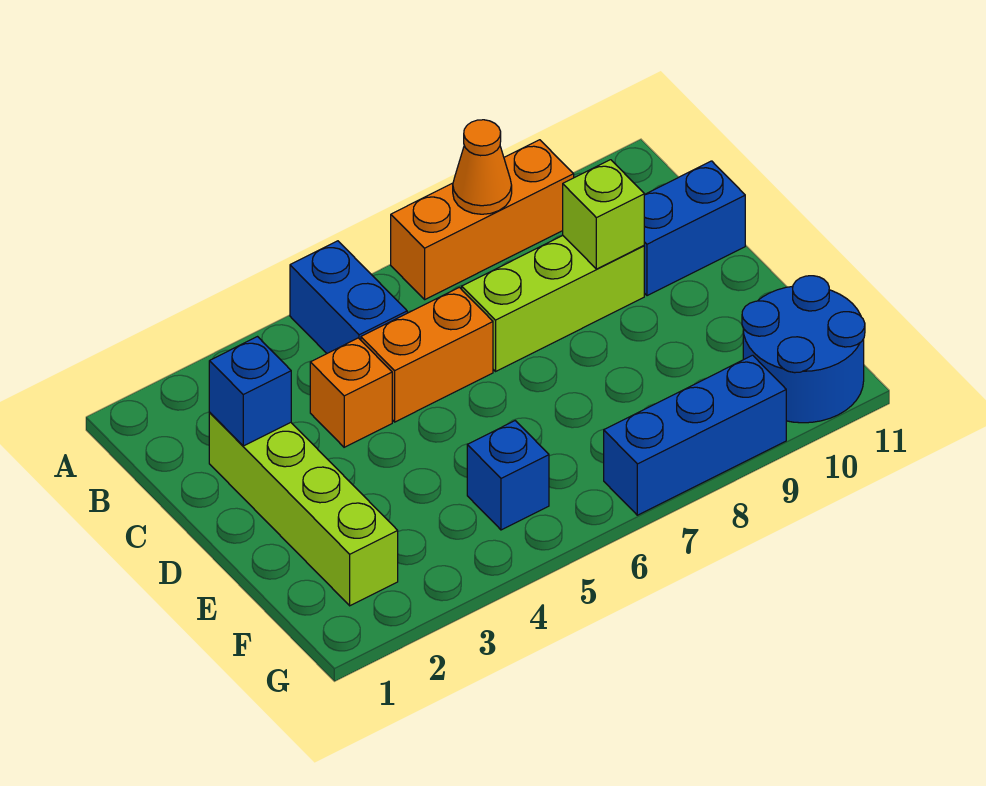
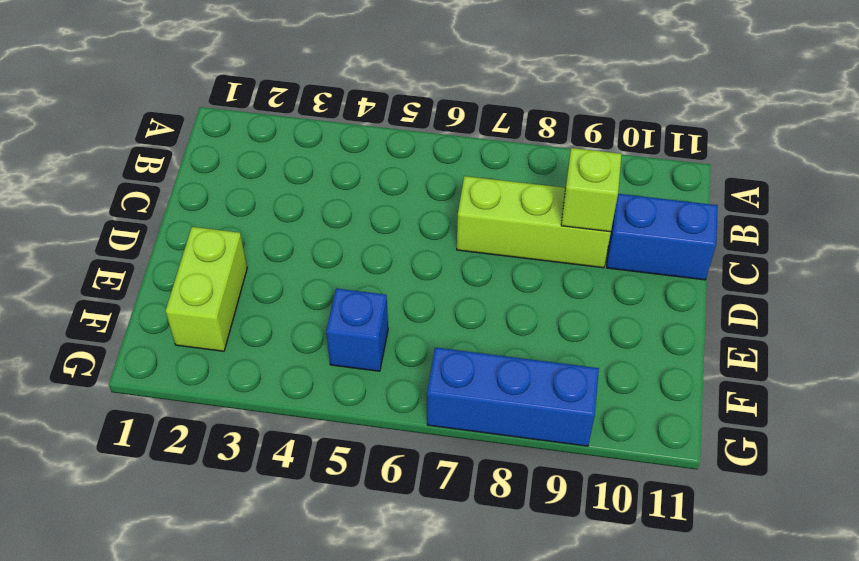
lime 1x2 brick [165,227,247,351] -> lime 1x4 brick [209,413,398,606]
none -> blue 1x2 brick [290,241,407,353]
none -> orange 1x3 brick [391,140,574,299]
none -> orange 1x1 brick [310,338,392,447]

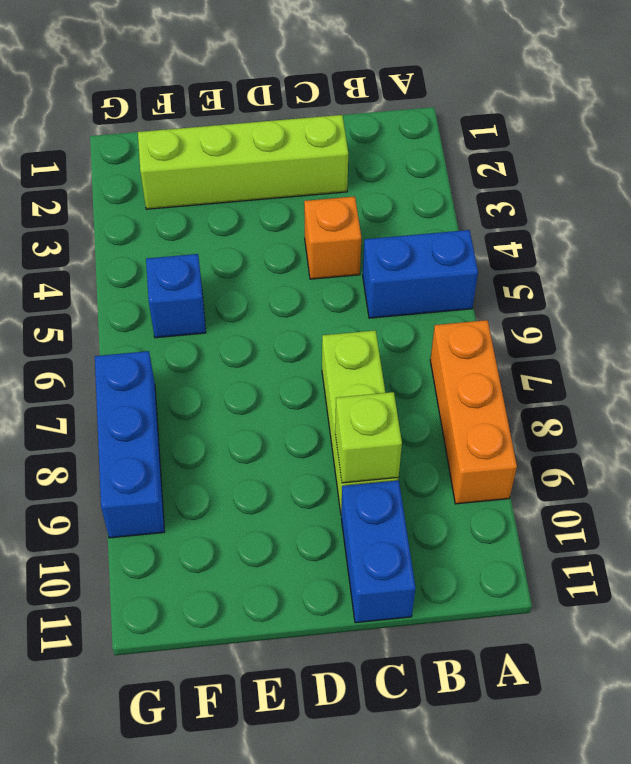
none -> orange 1x2 brick [361,287,493,422]
none -> blue 2x2 round brick [742,276,865,423]
none -> orange 1x1 cone [453,120,512,214]

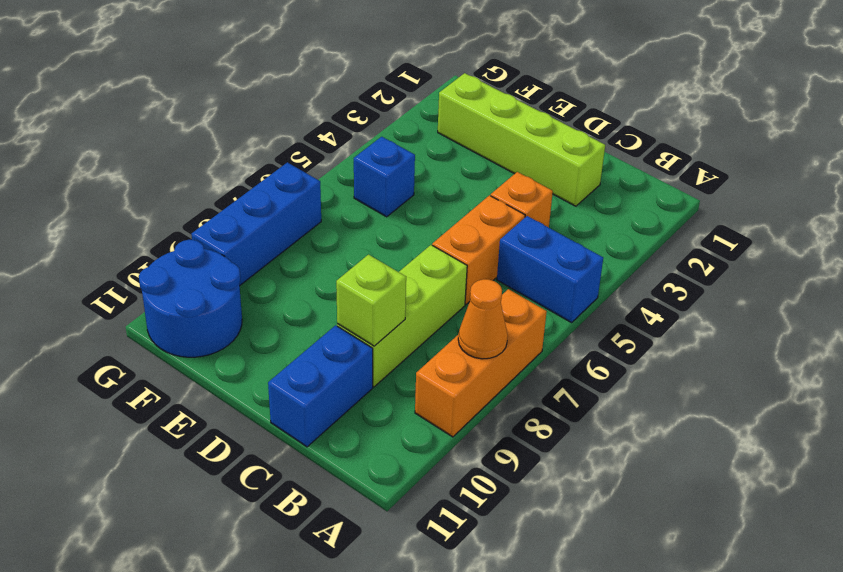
none -> blue 1x1 brick [209,337,291,446]

